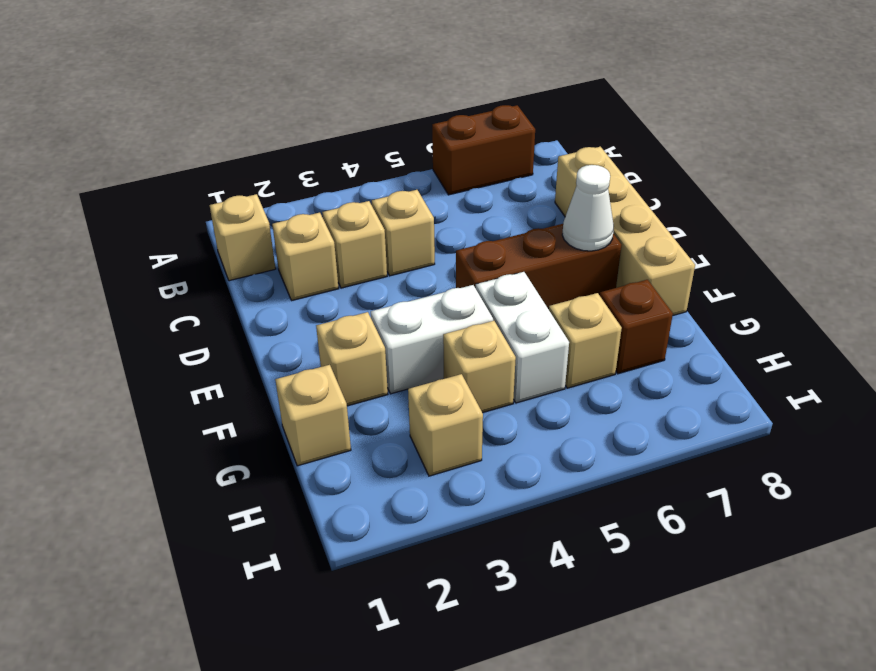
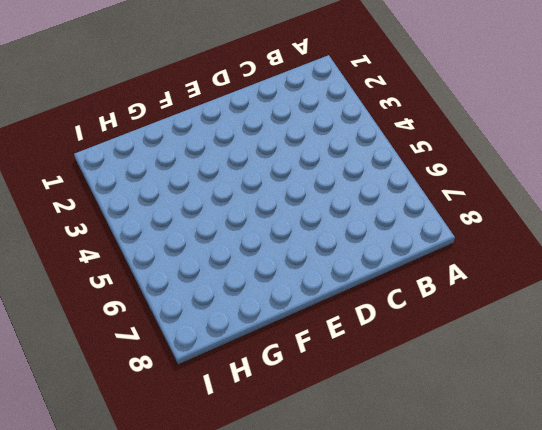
none -> brown 1x2 brick [432,105,535,195]
none -> tan 1x1 brick [209,194,276,281]
none -> tan 1x1 brick [272,213,339,300]

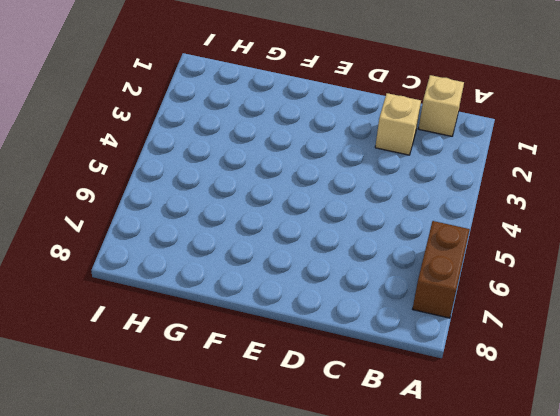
none -> tan 1x1 brick [322,201,387,288]
none -> tan 1x1 brick [372,190,435,276]
none -> tan 1x4 brick [555,147,695,315]

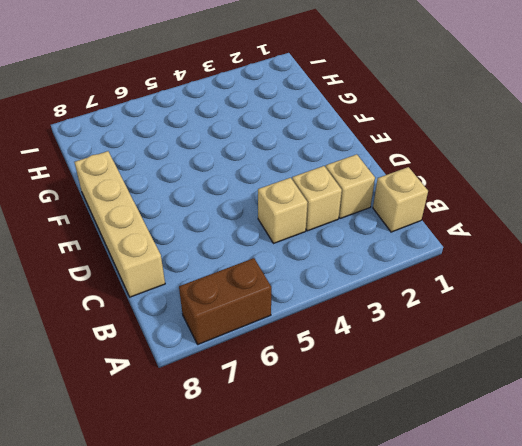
none -> brown 1x3 brick [456,224,621,309]
none -> tan 1x1 brick [316,312,388,406]
none -> white 1x2 brick [371,285,493,394]

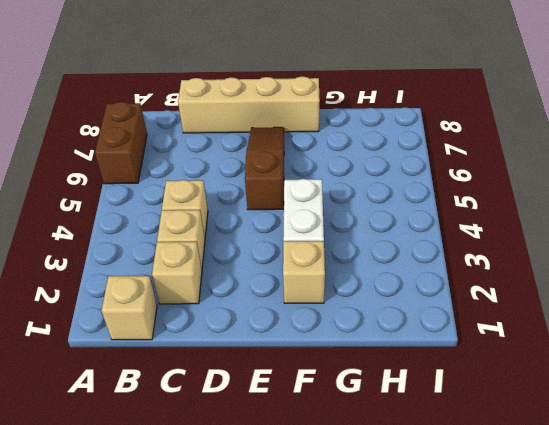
brown 1x3 slope [245,127,284,210] -> brown 1x3 brick [456,224,621,309]
none -> white 1x2 brick [476,272,569,403]
none -> tan 1x1 brick [275,365,351,466]
none -> tan 1x1 brick [443,321,516,413]

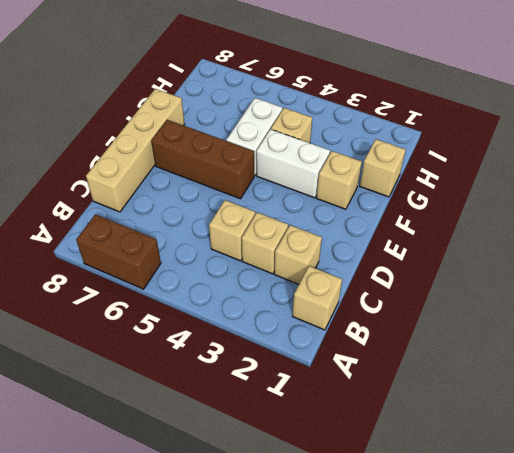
none -> tan 1x1 brick [549,293,622,388]
none -> brown 1x1 brick [600,280,673,374]
none -> tan 1x1 brick [408,374,483,476]

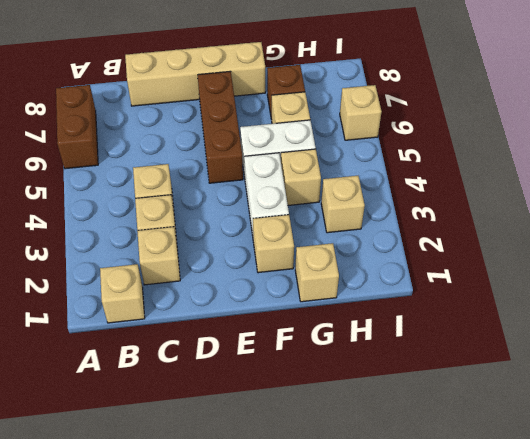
tan 1x1 brick [340,85,382,140] -> none
none -> white 1x1 cone [562,165,614,251]

